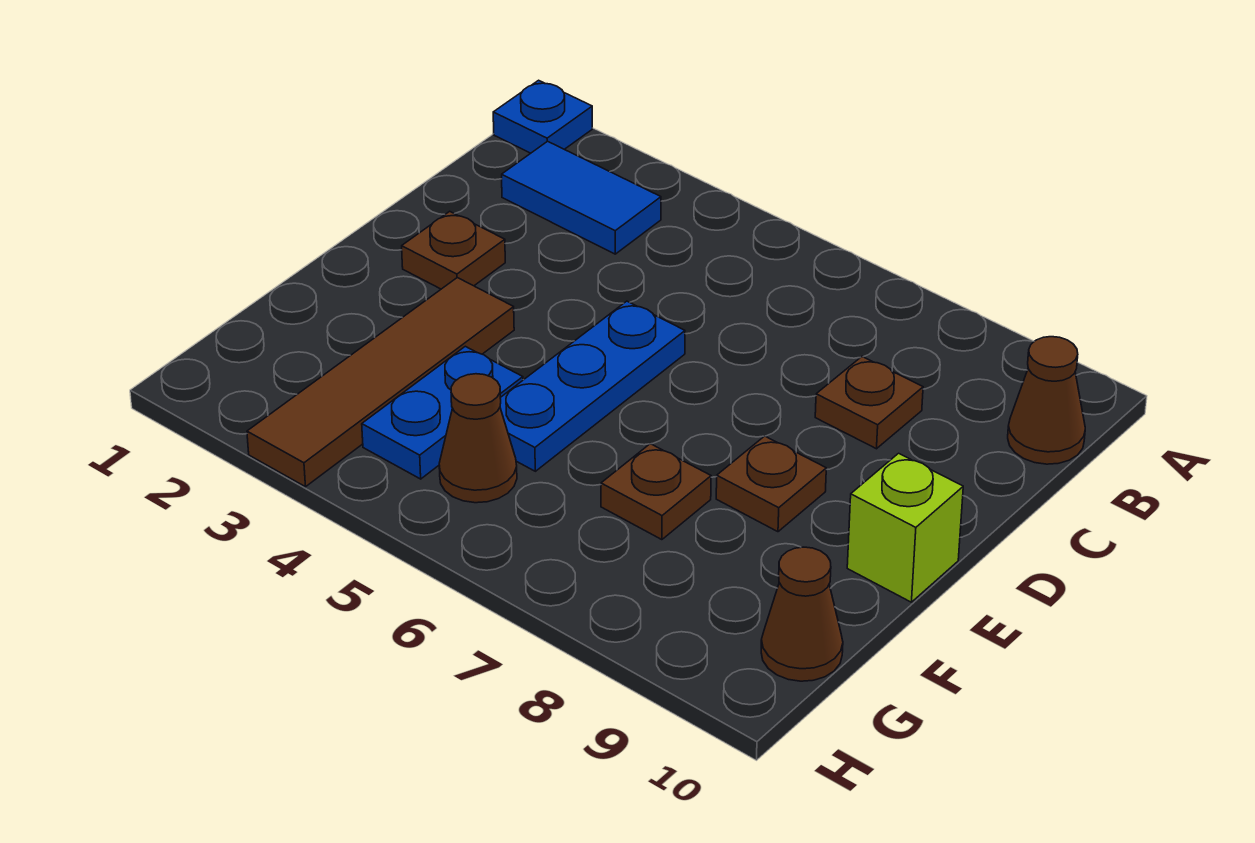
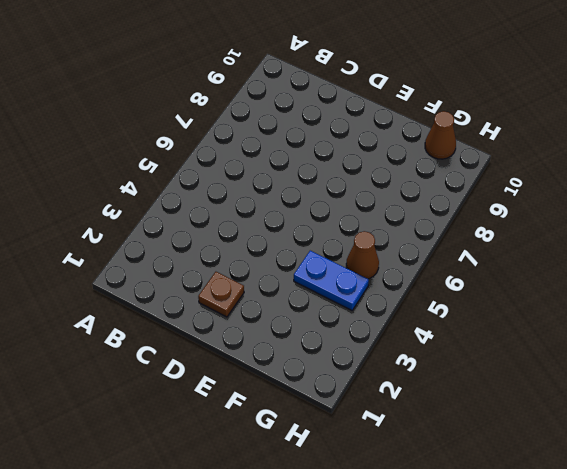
none -> blue 1x1 plate [493,80,592,153]
none -> blue 1x2 tile [502,141,661,254]
none -> brown 1x1 cone [1008,337,1085,464]

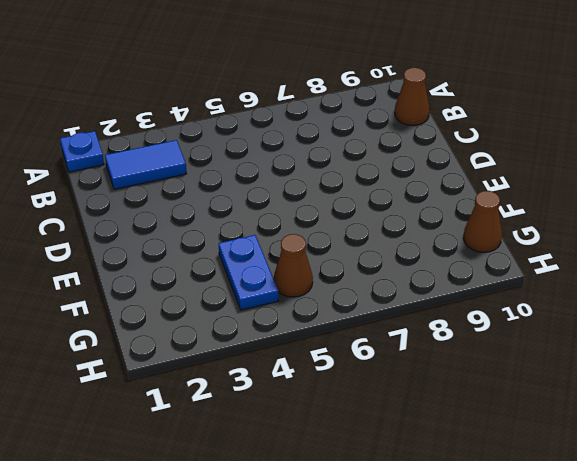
none -> brown 1x1 plate [815,357,923,449]
none -> brown 1x1 plate [402,211,505,289]
none -> blue 1x3 plate [500,301,685,471]

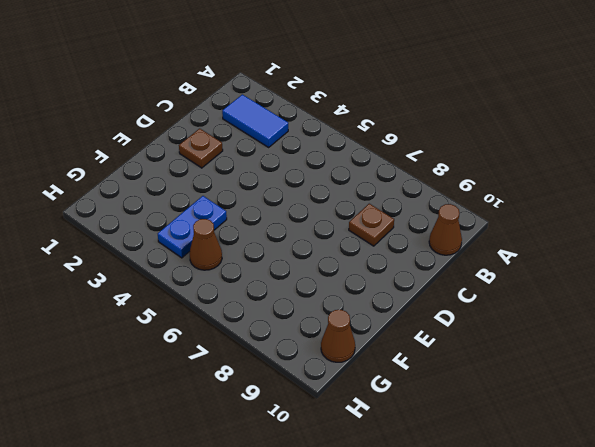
none -> blue 1x1 plate [493,80,592,153]
none -> blue 1x3 plate [500,301,685,471]
none -> brown 1x4 tile [247,278,514,487]

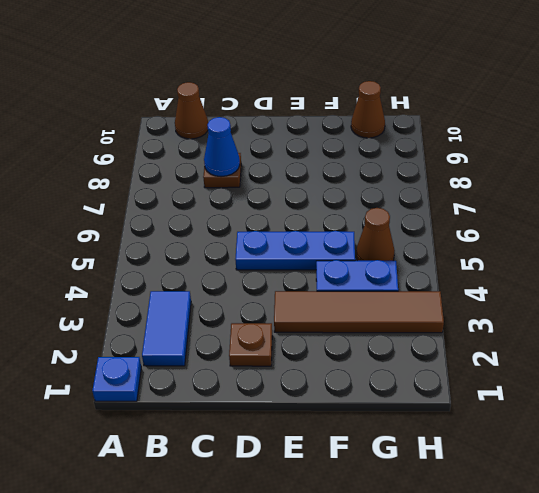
blue 1x1 cone [204,117,240,177] -> none
none -> brown 1x1 plate [716,436,826,532]
none -> lime 1x1 brick [847,453,963,602]
none -> brown 1x1 plate [601,444,711,540]

